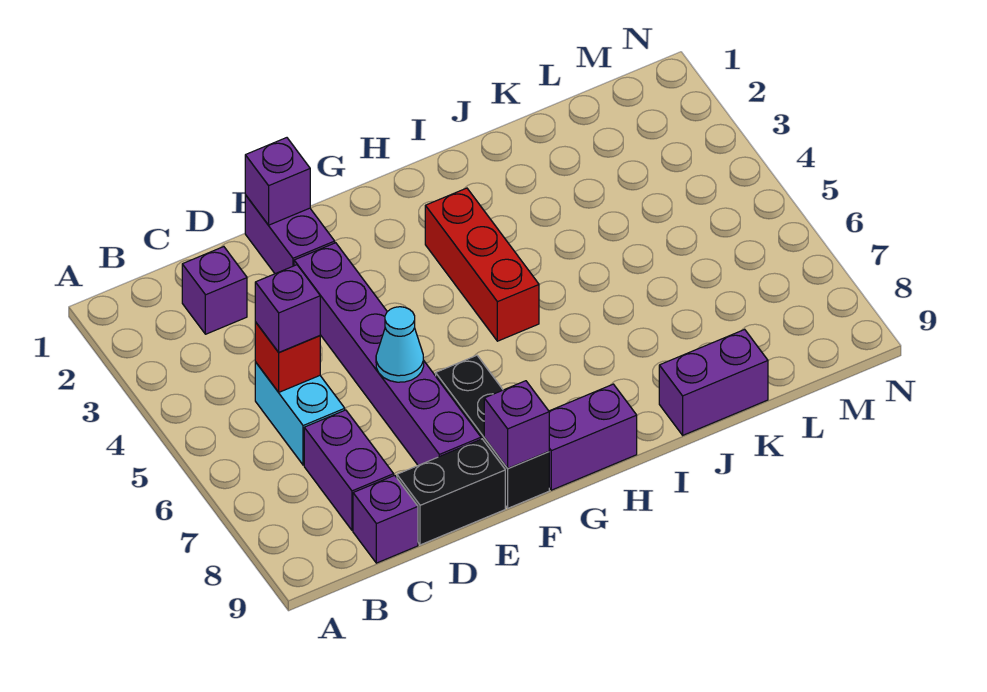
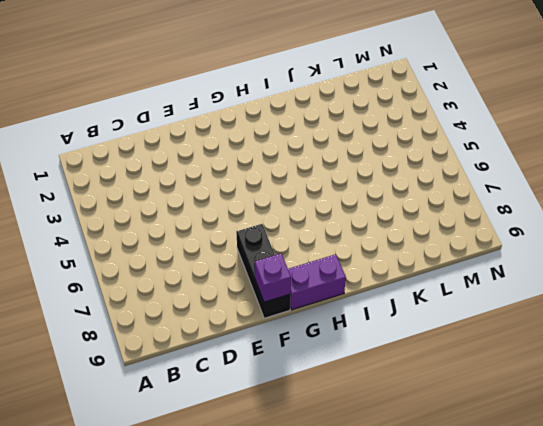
none -> purple 1x1 brick [182,247,247,334]
none -> cyan 1x2 brick [255,362,345,465]
none -> purple 1x2 brick [304,410,394,530]

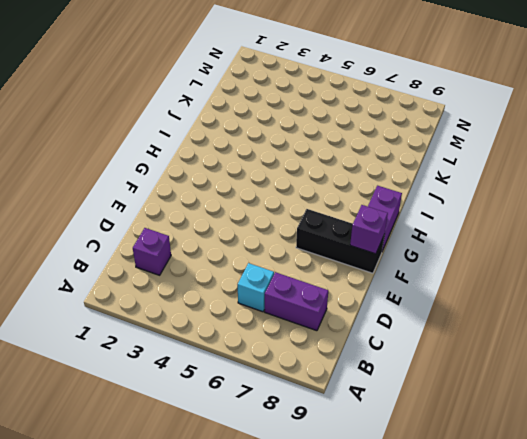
cyan 1x1 brick [238,263,274,312] -> cyan 1x2 brick [255,362,345,465]
none -> purple 1x1 brick [353,475,418,563]
none -> black 1x2 brick [397,439,505,545]
none -> purple 1x2 brick [245,195,335,274]

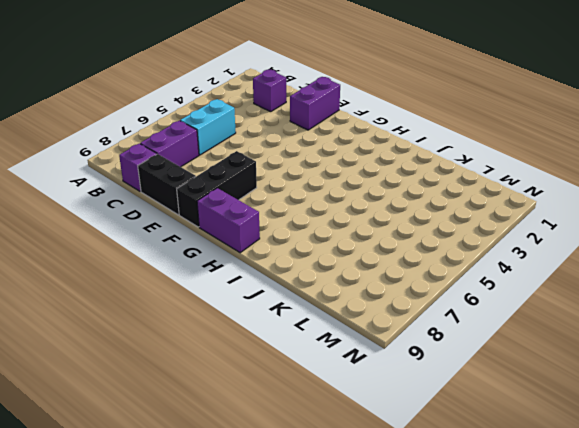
none -> purple 1x6 brick [294,243,481,465]
none -> red 1x3 brick [425,188,539,341]
none -> purple 1x2 brick [659,329,768,435]

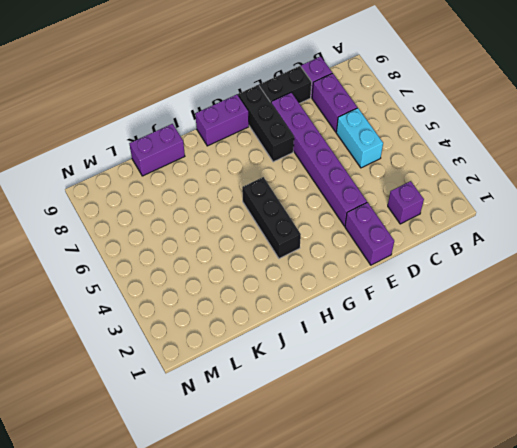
black 1x3 brick [242,177,301,259] -> red 1x3 brick [425,188,539,341]
none -> red 1x1 brick [255,322,320,392]
none -> purple 1x1 brick [245,138,310,225]
none -> cyan 1x1 cone [376,307,424,382]

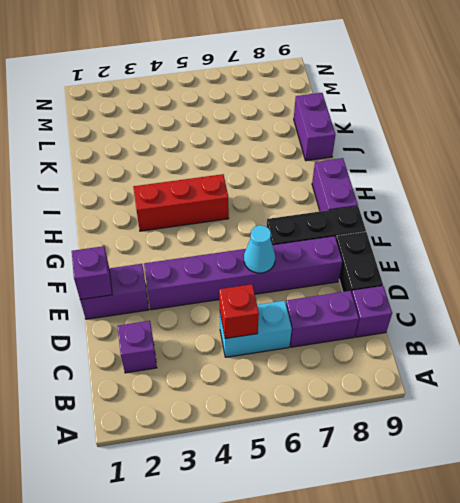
none -> purple 1x1 brick [484,381,549,468]
none -> purple 1x1 brick [255,265,320,352]

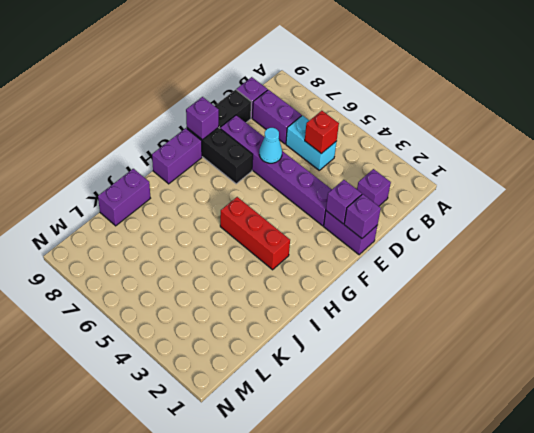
purple 1x1 brick [326,180,362,224] -> purple 1x1 brick moved to [255,265,320,352]

